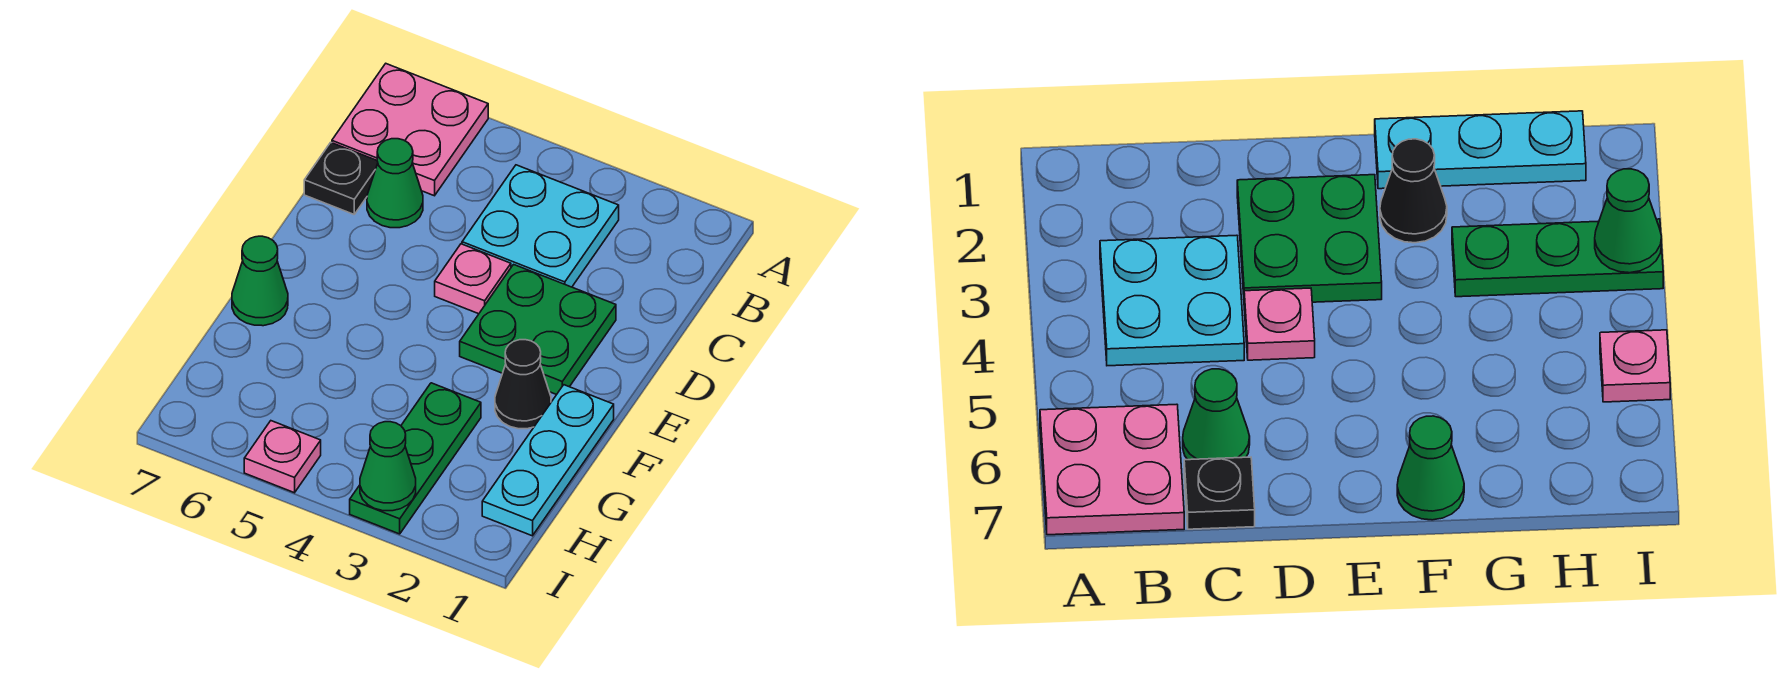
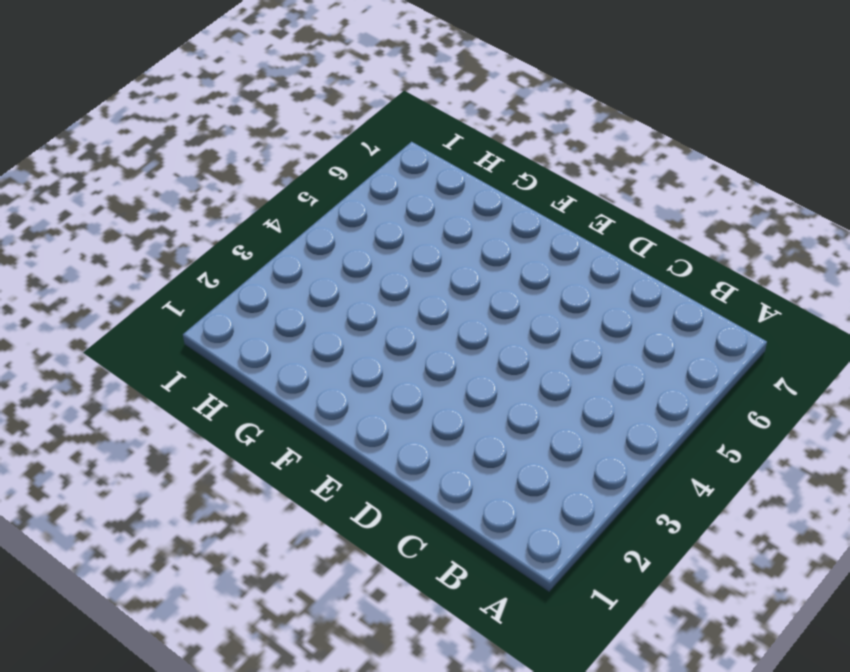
none -> pink 2x2 plate [332,64,488,196]
none -> cyan 2x2 plate [462,165,619,287]
none -> green 1x1 cone [367,139,423,228]

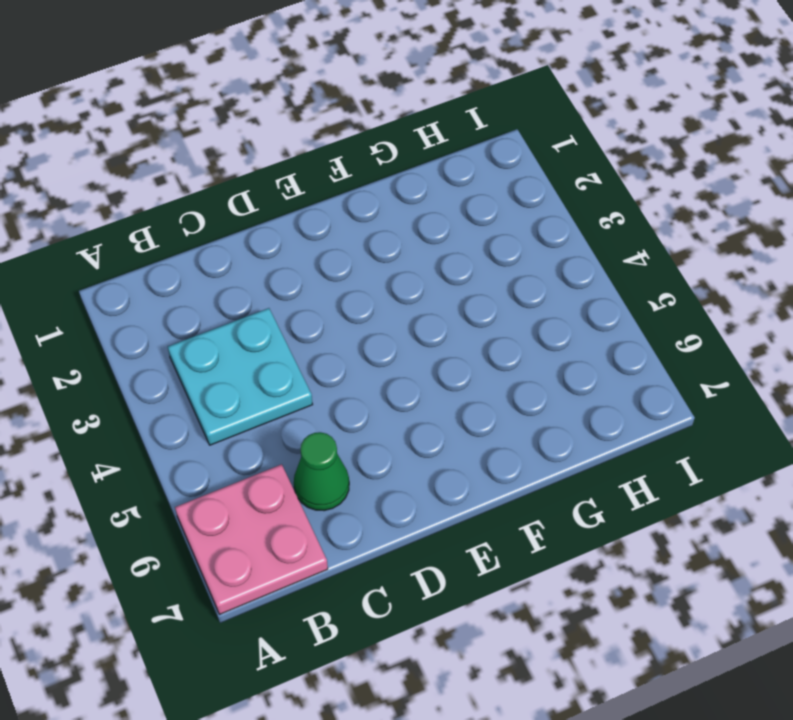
none -> black 1x1 plate [304,142,378,214]
none -> green 2x2 plate [460,264,616,395]
none -> pink 1x1 plate [435,244,511,314]

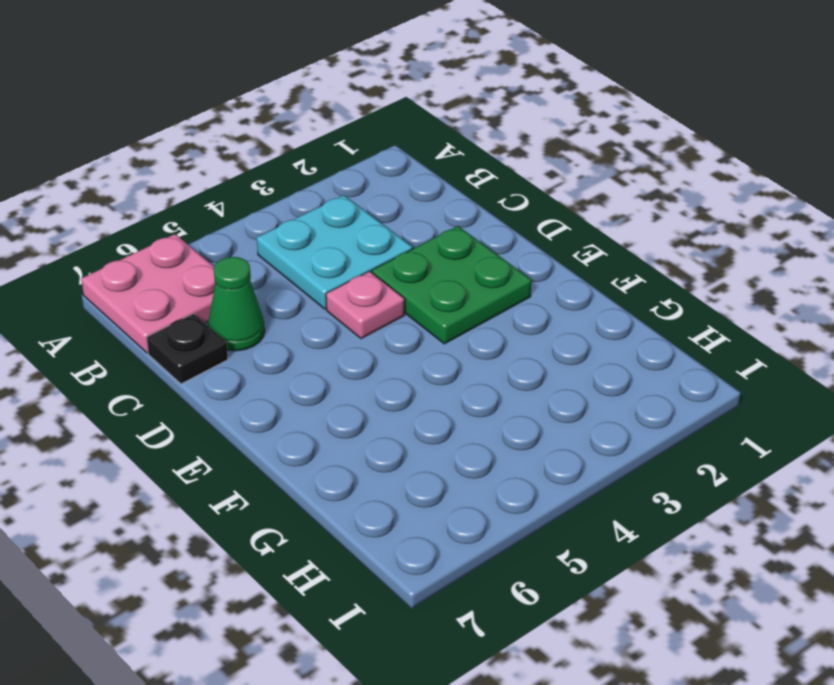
none -> cyan 1x3 plate [482,385,614,536]
none -> black 1x1 cone [495,340,551,429]
none -> green 1x1 cone [232,236,288,326]

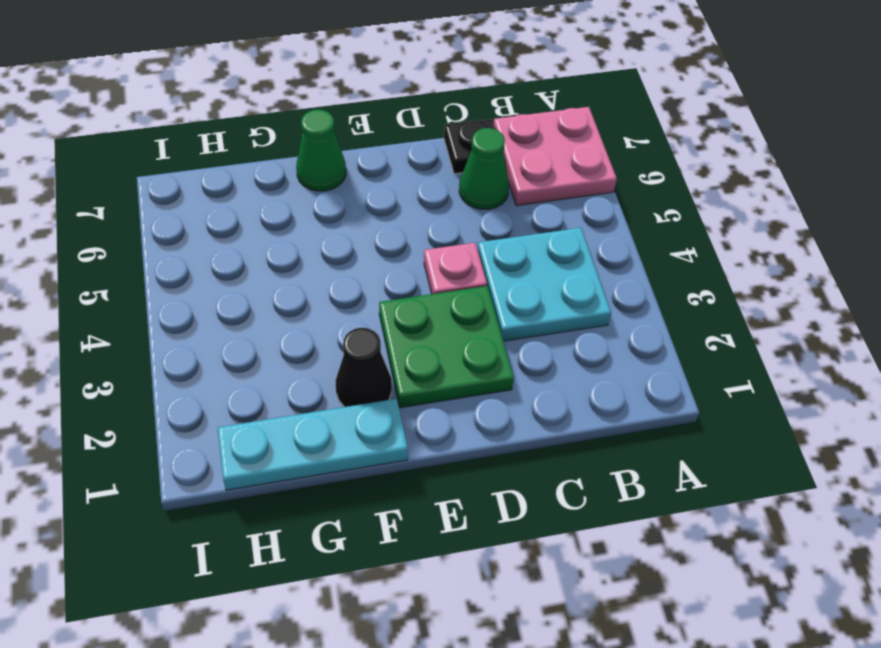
none -> green 1x3 plate [350,383,481,534]
none -> pink 1x1 plate [244,421,321,493]
none -> green 1x1 cone [360,422,416,511]

